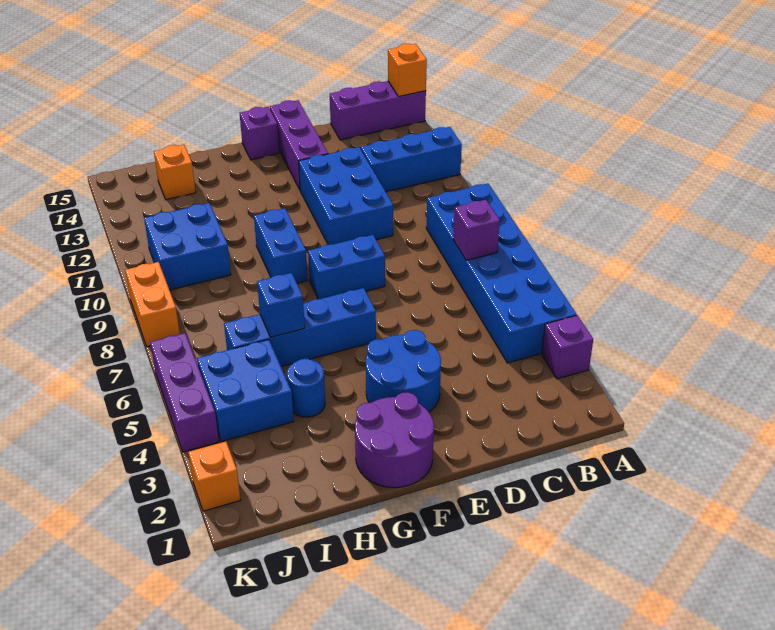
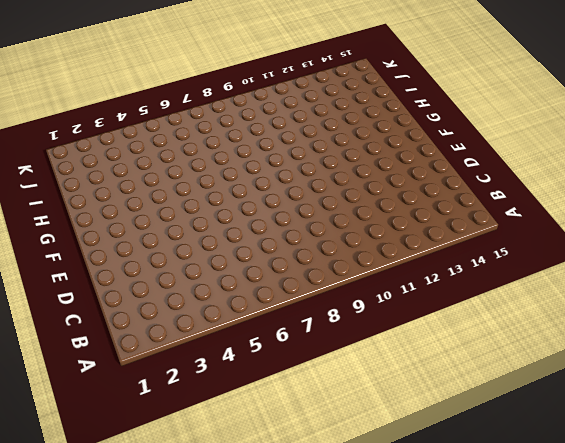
none -> purple 1x1 brick [542,315,593,379]
none -> blue 2x6 brick [426,183,577,363]
none -> blue 1x3 brick [361,127,462,192]

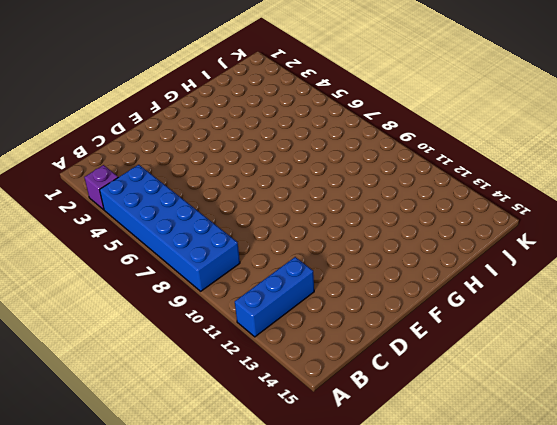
none -> purple 1x3 brick [330,81,426,140]
none -> blue 2x3 brick [299,147,393,245]
none -> blue 2x2 round brick [366,330,441,412]

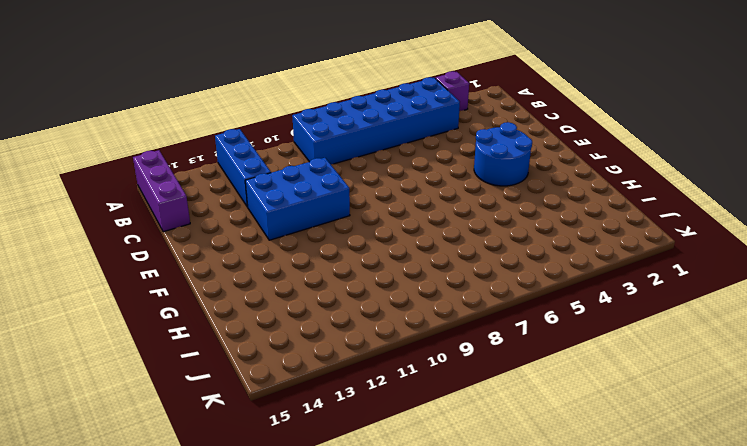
none -> blue 1x2 brick [308,235,385,299]
none -> purple 1x3 brick [270,100,328,189]
none -> purple 2x2 round brick [355,392,434,488]

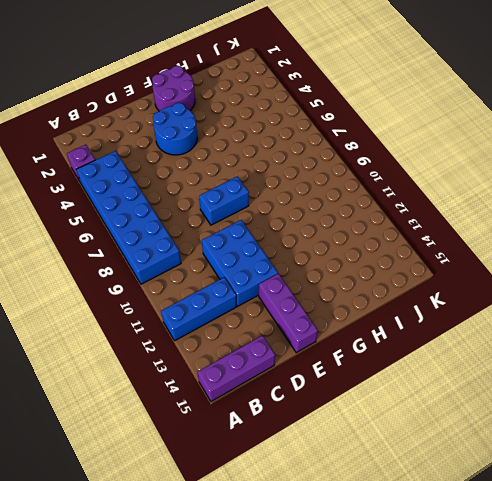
none -> blue 1x4 brick [224,288,376,367]
none -> purple 1x1 brick [240,107,279,160]
none -> blue 1x2 brick [254,208,308,283]

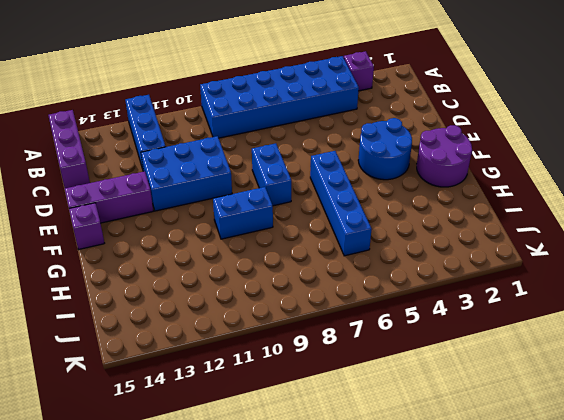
none -> blue 1x1 round brick [287,359,325,417]
none -> blue 2x2 brick [197,340,294,442]
none -> blue 2x2 brick [144,203,231,290]

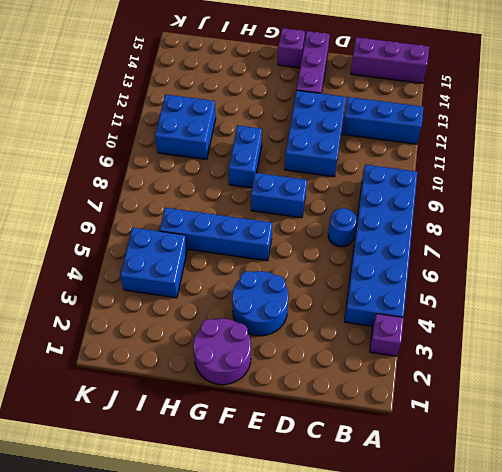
blue 1x1 round brick [328,208,357,247] -> blue 1x1 round brick moved to [287,359,325,417]
none -> orange 1x1 brick [154,145,196,200]
none -> orange 1x1 brick [188,441,241,511]
none -> purple 1x3 brick [150,333,219,452]

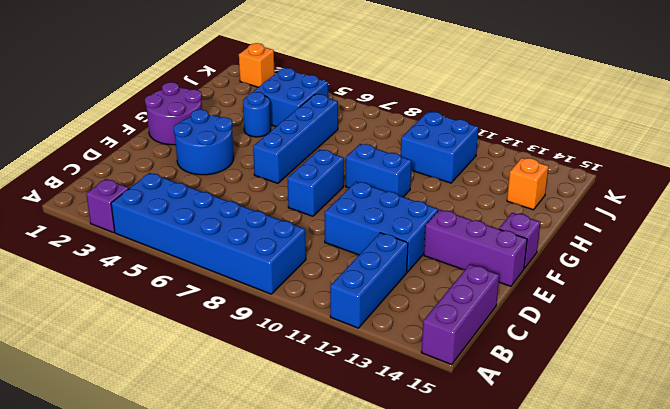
none -> purple 1x3 brick [150,333,219,452]
none -> orange 1x2 brick [125,262,180,347]
none -> orange 1x1 brick [388,44,427,97]

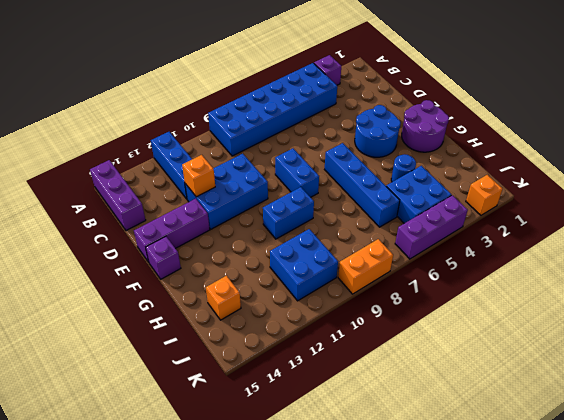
orange 1x1 brick [182,155,215,197] -> orange 1x1 brick moved to [388,44,427,97]
none -> purple 1x1 brick [453,200,500,260]
none -> blue 1x1 brick [257,273,305,337]

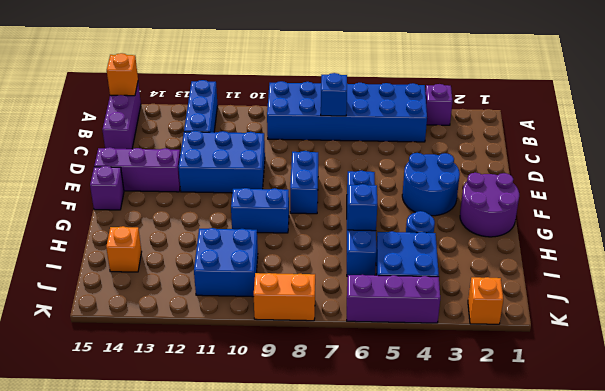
blue 1x1 brick [321,73,347,116] -> purple 1x1 brick [453,200,500,260]

